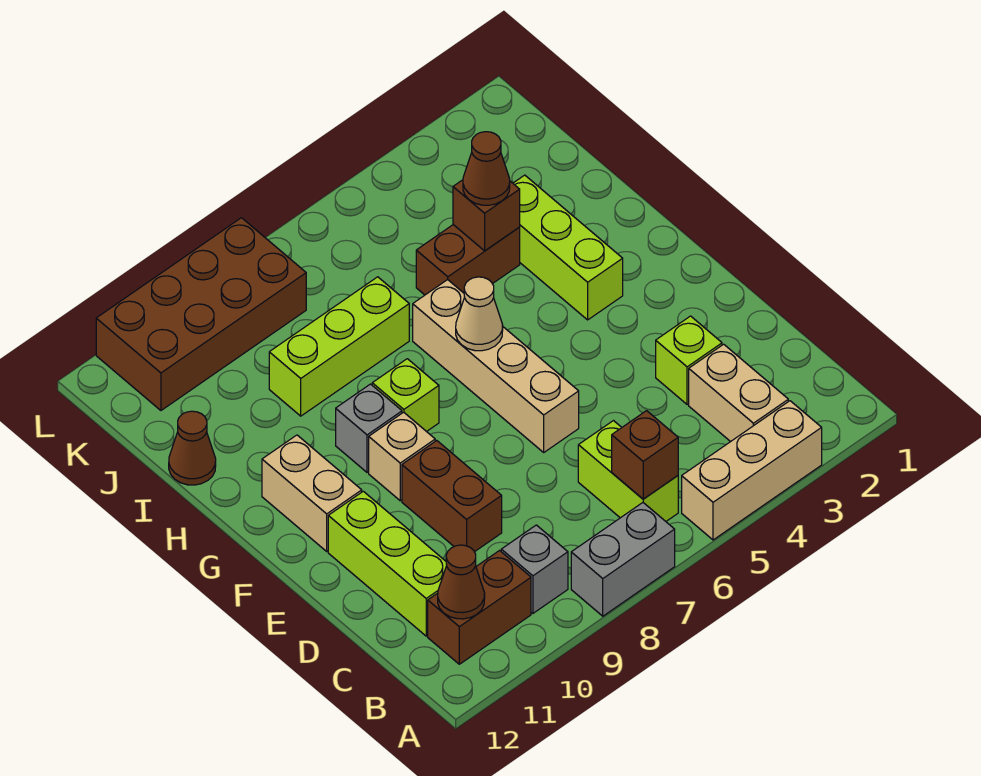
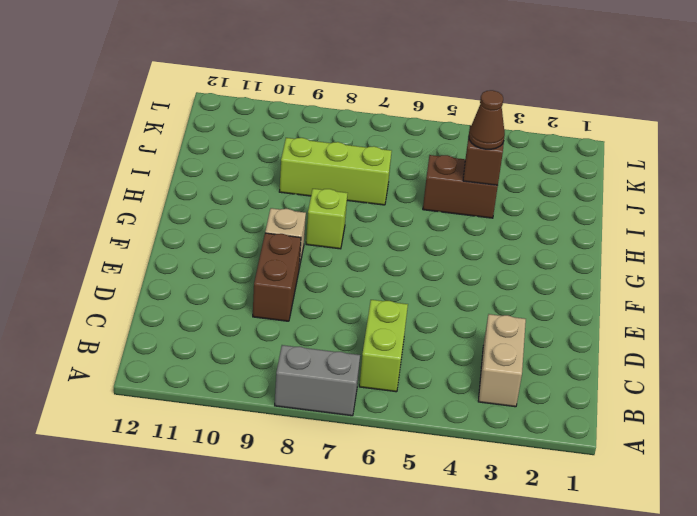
none -> tan 1x3 brick [682,401,822,540]
none -> grey 1x1 brick [501,525,568,613]
none -> brown 1x2 brick [428,551,531,664]

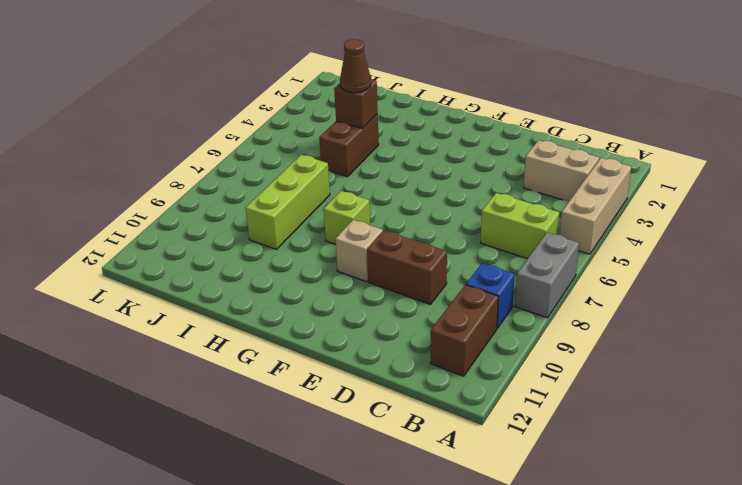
blue 1x1 brick [466,263,515,328] -> grey 1x1 brick [501,525,568,613]
none -> lime 1x3 brick [328,491,447,636]
none -> lime 1x1 brick [656,316,722,405]
none -> tan 1x4 brick [413,280,579,452]

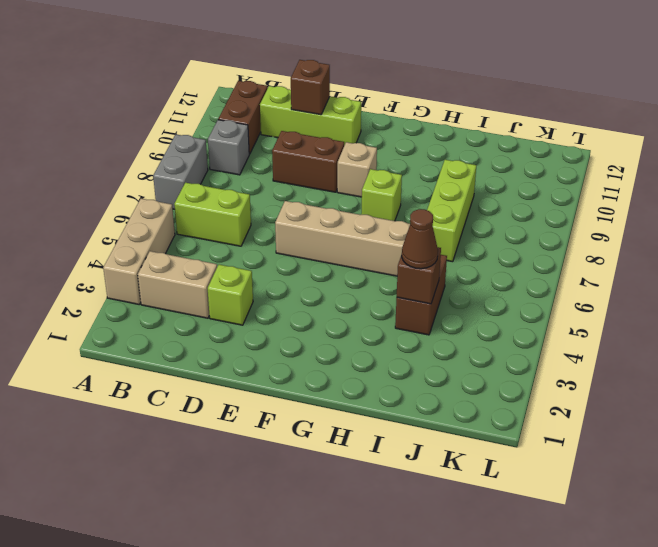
brown 1x1 brick [291,60,330,115] -> brown 1x1 brick moved to [612,411,678,499]
none -> tan 1x2 brick [262,435,362,551]
none -> lime 1x3 brick [513,175,623,320]
none -> grey 1x1 brick [336,384,402,472]

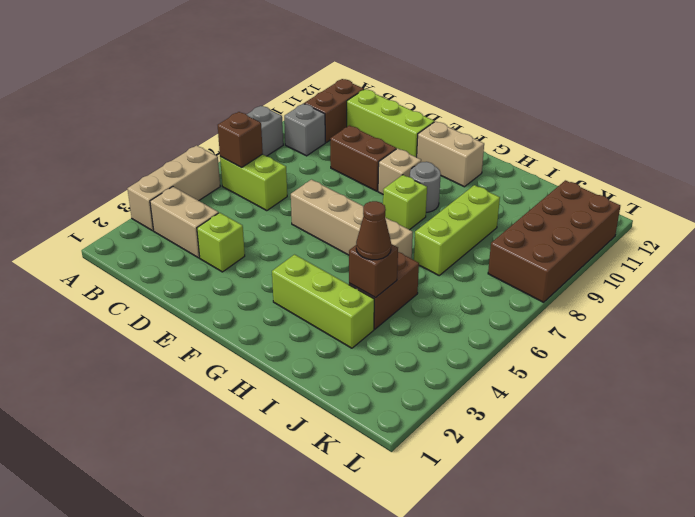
grey 1x1 round brick [410,162,441,212] -> grey 1x1 brick [336,384,402,472]
none -> brown 1x1 cone [169,411,216,485]
none -> brown 1x1 cone [438,545,485,619]
none -> tan 1x1 cone [456,277,503,351]

